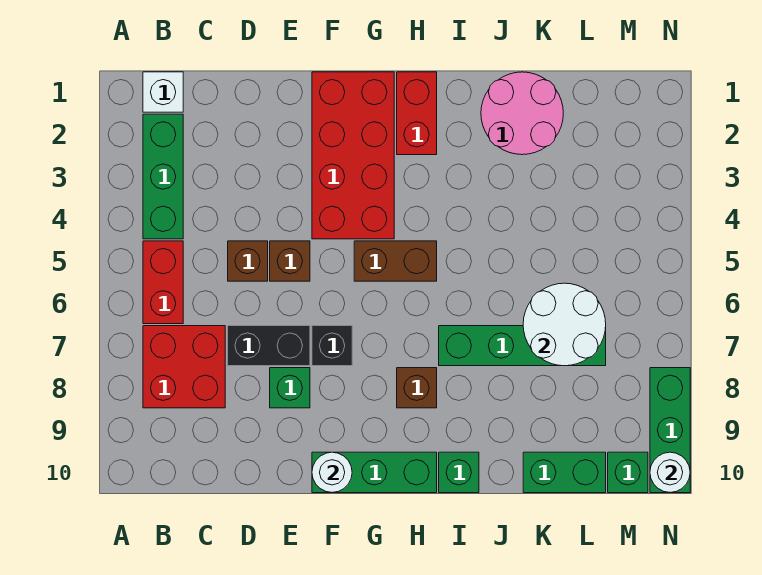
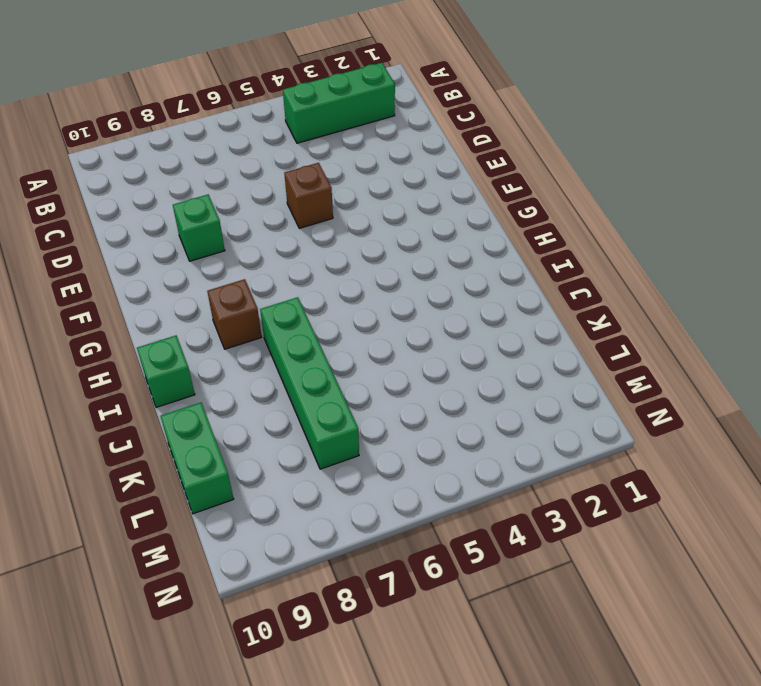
none -> white 1x1 brick [143,72,183,112]
none -> red 1x2 brick [143,241,183,324]
none -> red 2x2 brick [143,326,225,408]

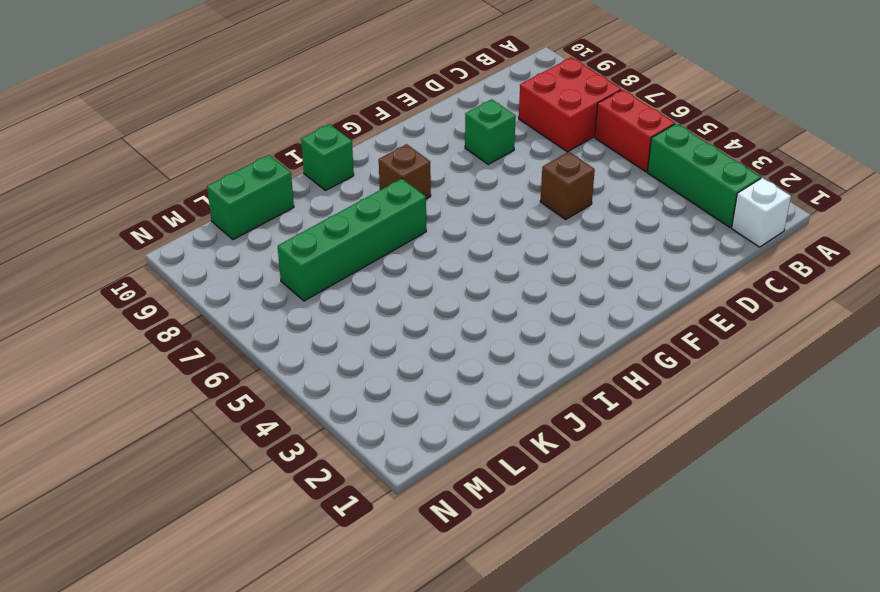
none -> brown 1x1 brick [228,241,268,281]
none -> black 1x2 brick [228,326,310,366]
none -> red 2x4 brick [312,72,394,239]

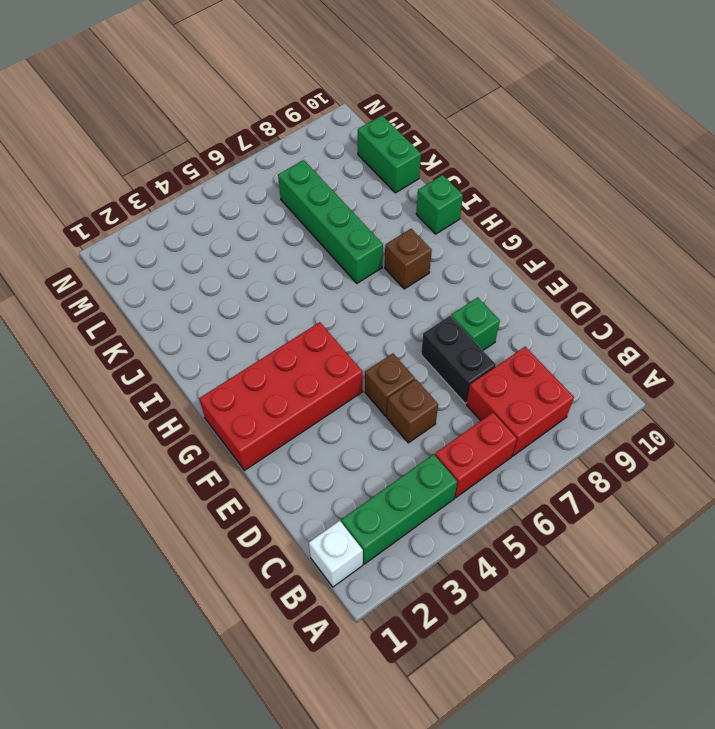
none -> black 1x1 brick [312,326,352,366]
none -> green 1x3 brick [312,452,437,493]
none -> brown 1x2 brick [354,241,437,281]

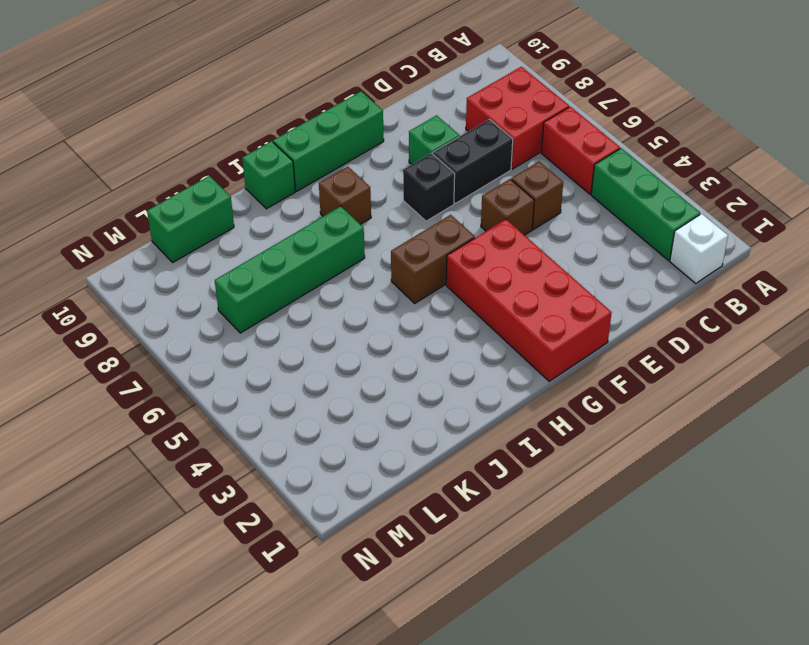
none -> red 1x2 brick [397,72,437,155]
none -> pink 2x2 round brick [481,72,563,155]
none -> green 1x1 brick [608,452,648,493]

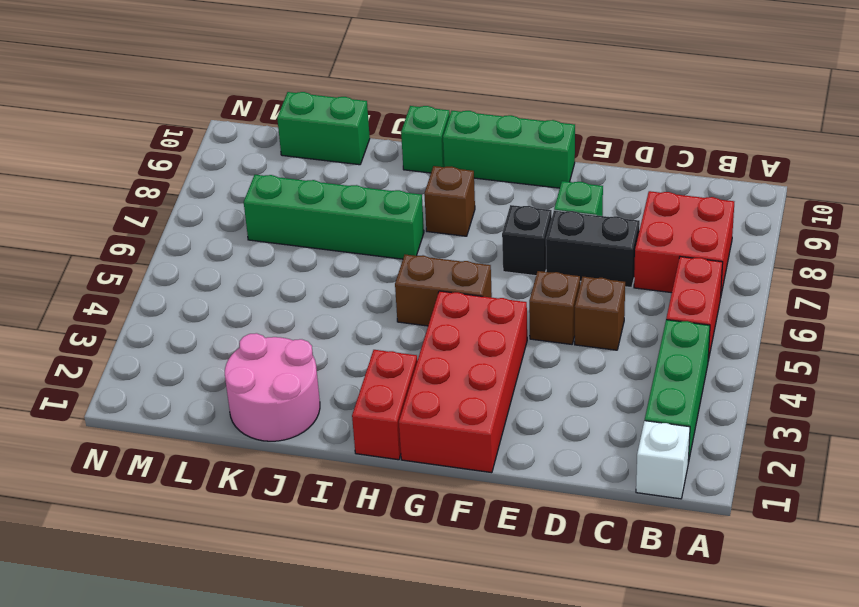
none -> green 1x1 brick [608,452,648,493]
none -> green 1x3 brick [650,368,690,493]
none -> white 1x1 round brick [312,452,352,493]

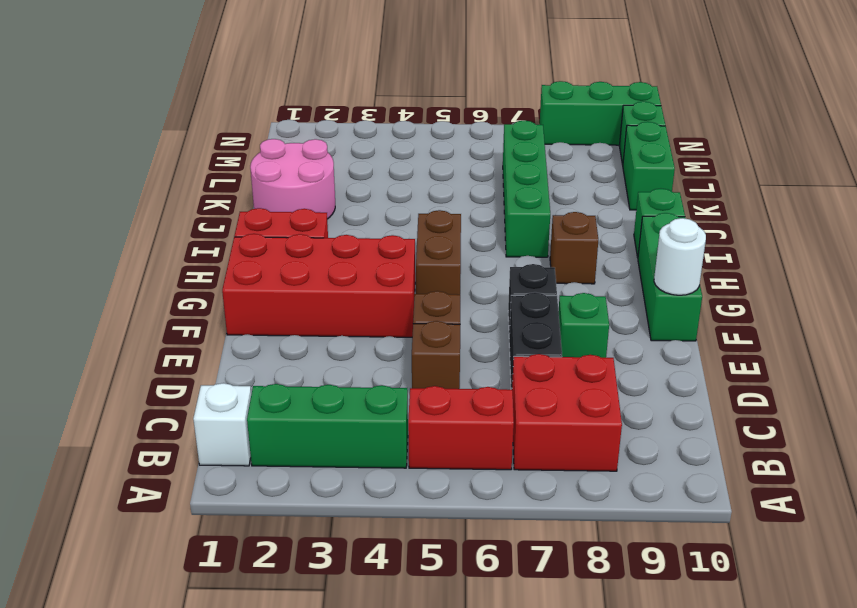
none -> white 2x2 round brick [523,283,606,366]
none -> white 1x1 round brick [650,452,690,493]

